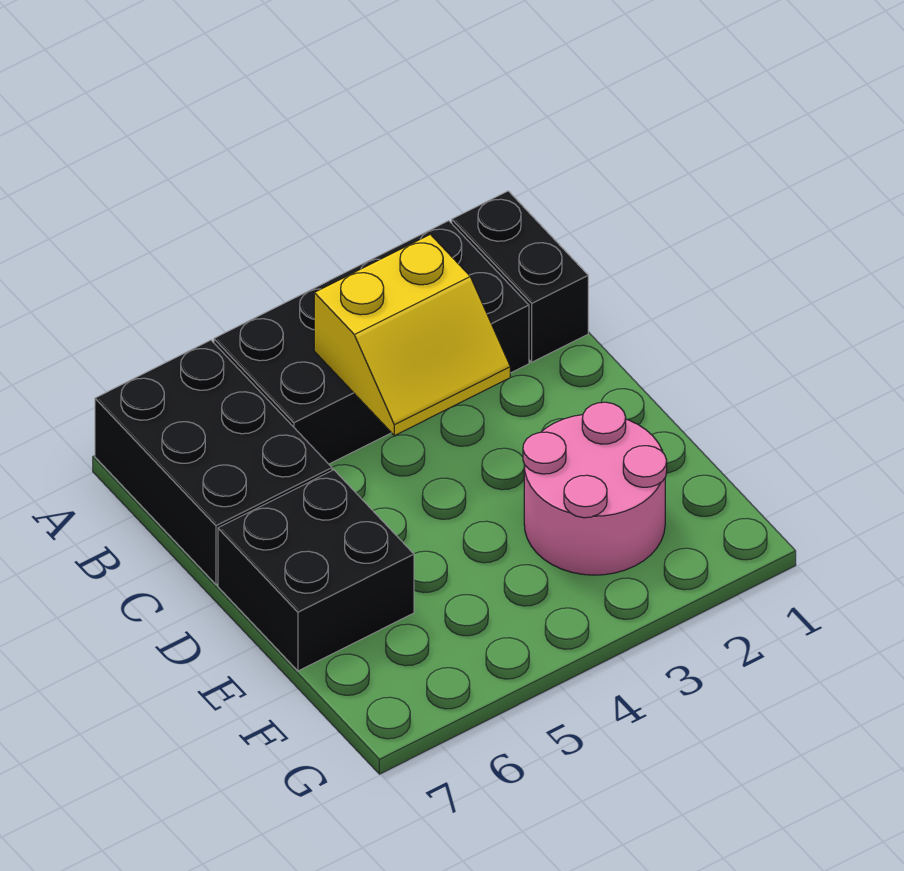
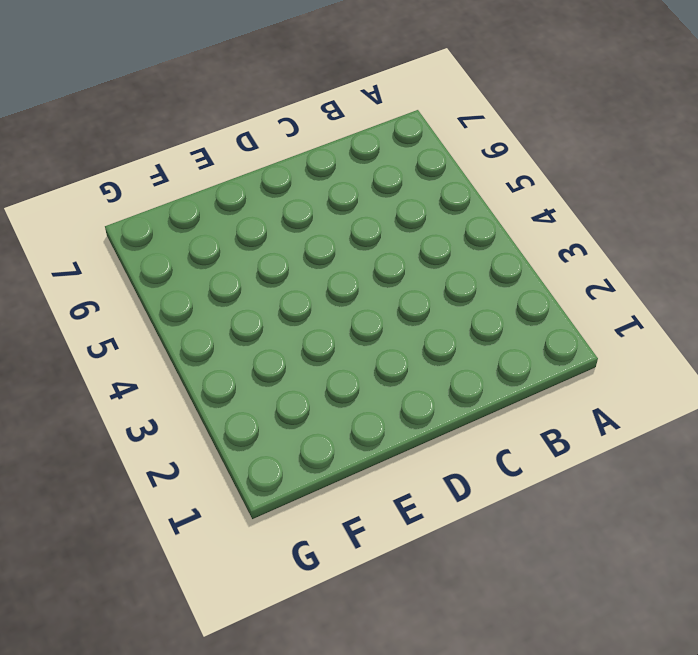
none -> black 1x2 brick [452,191,588,362]
none -> black 2x4 brick [214,221,529,464]

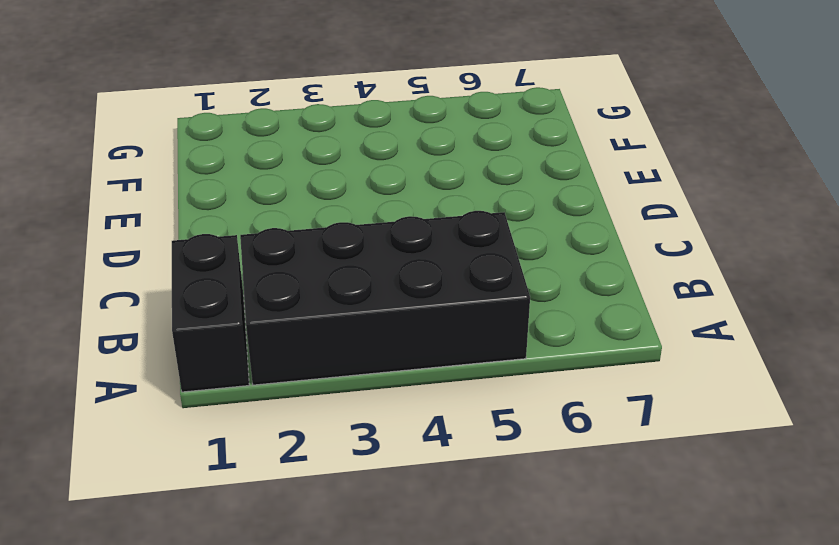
none -> black 2x3 brick [95,340,332,584]
none -> black 2x2 brick [218,470,414,671]

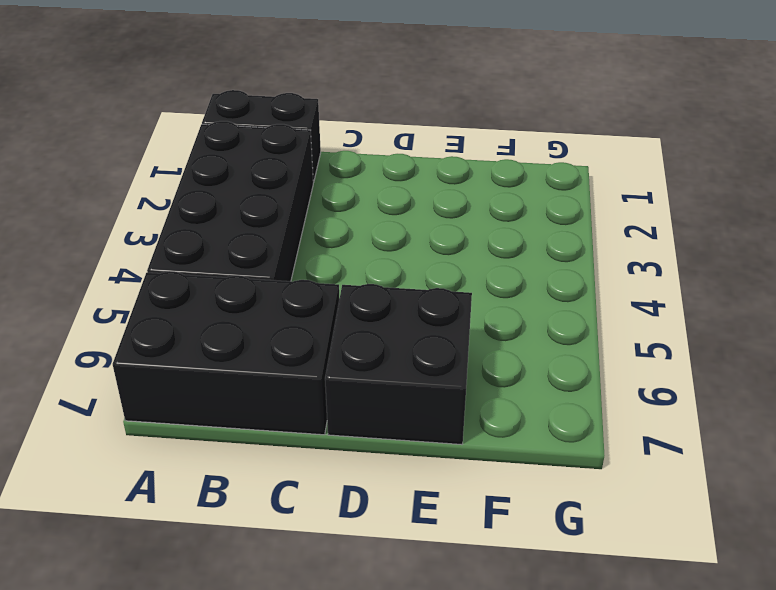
none -> pink 2x2 round brick [523,402,667,575]
none -> yellow 2x2 slope [314,234,510,436]

